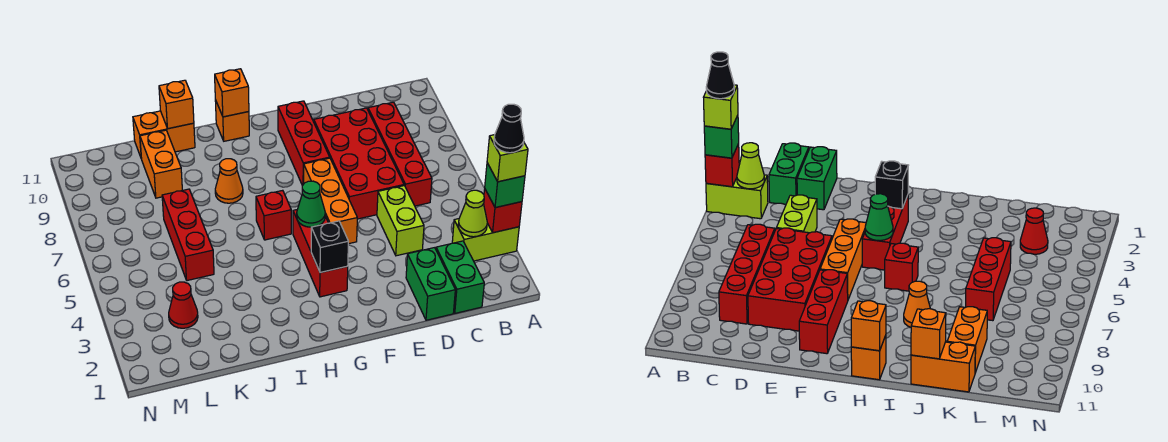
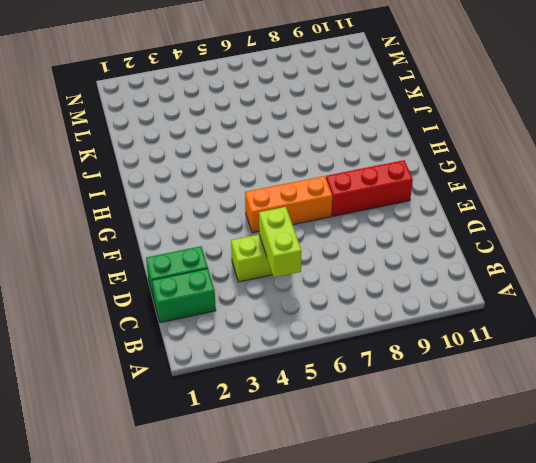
lime 1x2 brick [259,207,302,278] -> lime 1x2 brick moved to [452,219,519,261]
none -> red 1x4 brick [368,102,432,206]
none -> red 2x4 brick [314,108,404,219]
none -> red 1x3 brick [293,210,348,297]

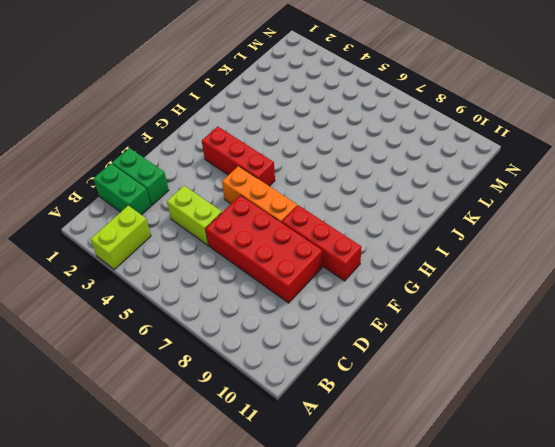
none -> red 1x4 brick [368,102,432,206]
none -> red 1x1 brick [256,190,291,240]
none -> orange 1x1 brick [215,100,249,141]

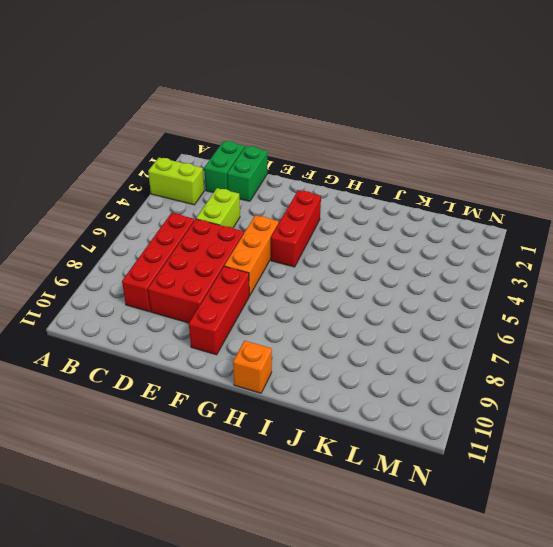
none -> red 1x1 brick [256,190,291,240]
none -> orange 1x1 cone [215,159,243,203]
none -> orange 1x2 brick [133,111,195,159]

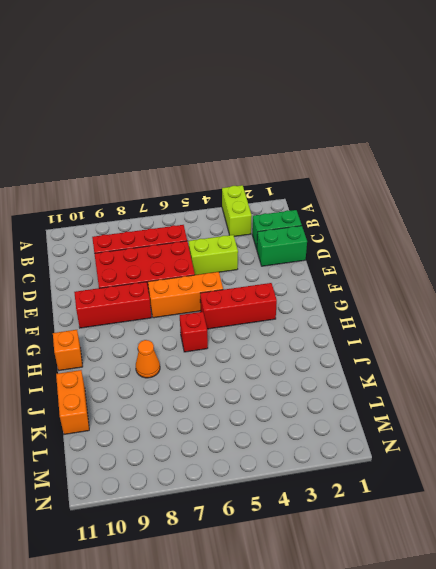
none -> red 1x3 brick [162,189,214,281]
none -> orange 1x2 brick [140,130,182,198]
none -> red 1x1 cone [169,282,198,328]

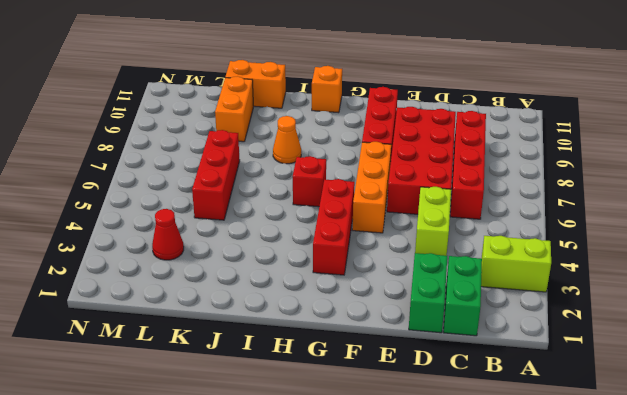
none -> red 1x1 brick [484,190,522,233]
none -> lime 1x1 cone [458,190,487,237]
none -> black 1x1 brick [311,221,348,273]

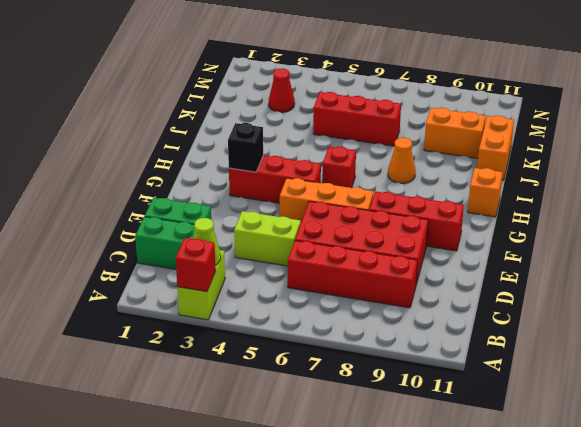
none -> green 1x1 cone [297,181,325,227]
none -> orange 1x1 brick [215,69,249,117]
none -> orange 1x1 brick [159,80,194,129]

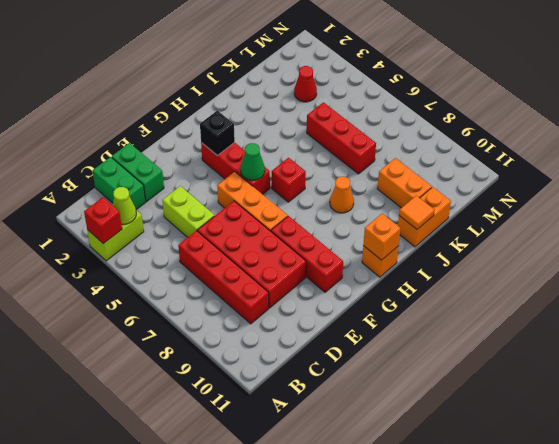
orange 1x1 tile [399,196,434,229] -> orange 1x1 brick [159,80,194,129]
none -> green 1x1 brick [485,163,525,208]
none -> lime 1x1 brick [487,135,528,182]
none -> black 1x1 cone [494,104,524,153]

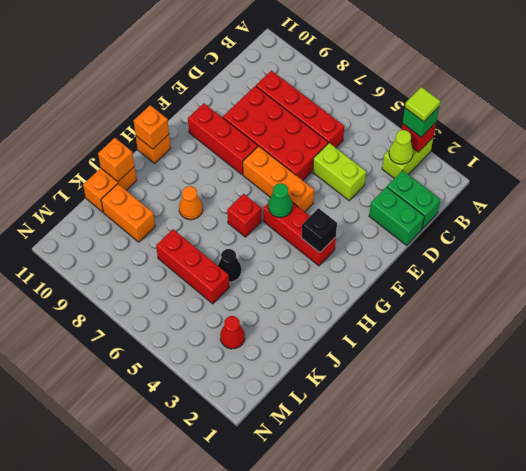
lime 1x1 tile [405,87,440,122] -> lime 1x1 brick [487,135,528,182]
black 1x1 cone [218,249,241,282] -> black 1x1 cone moved to [494,104,524,153]

